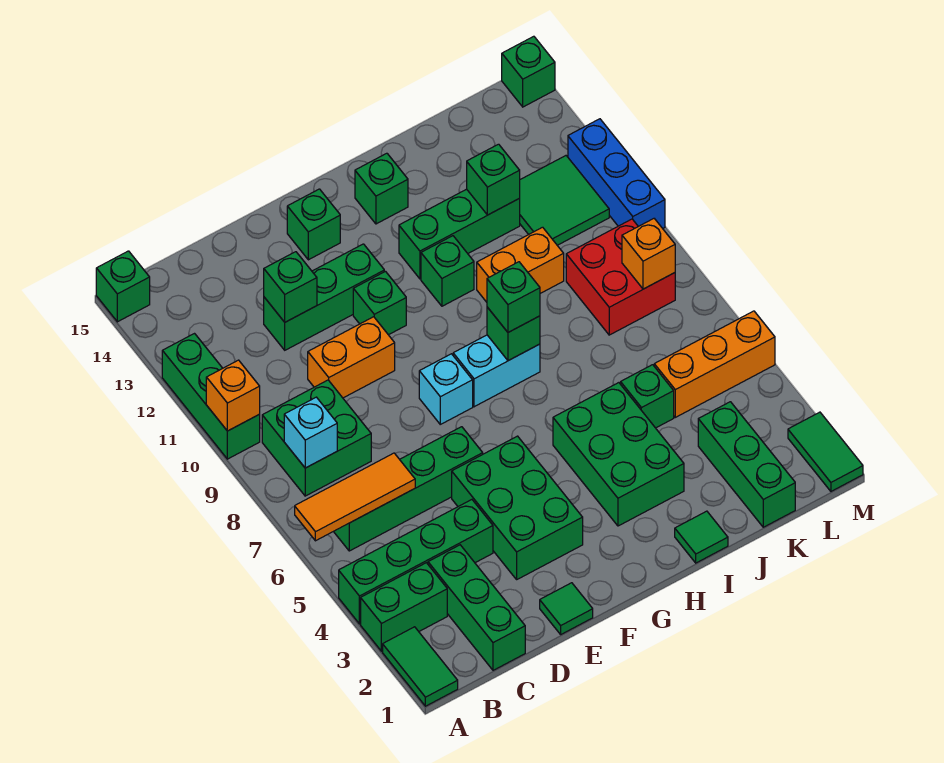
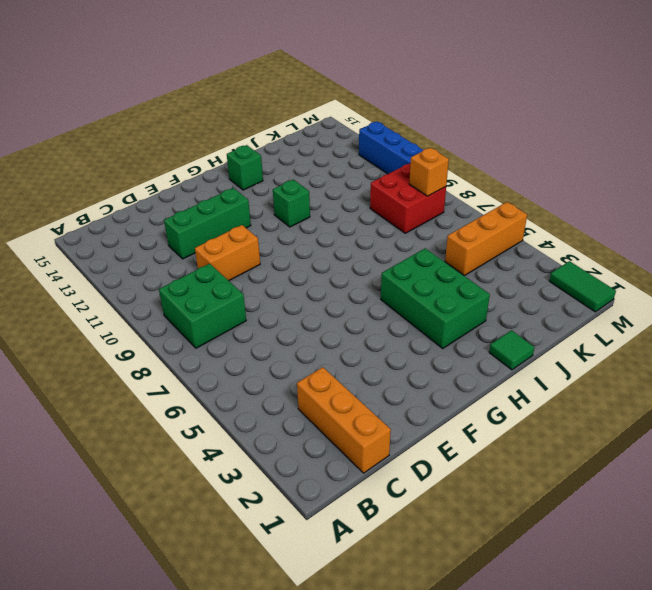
orange 1x3 brick [297,367,391,473] -> green 1x3 brick [428,545,525,670]
none -> green 1x2 tile [383,627,458,706]
none -> green 1x2 brick [361,563,447,651]
none -> green 1x4 brick [339,500,493,624]
none -> green 1x3 brick [162,334,260,459]

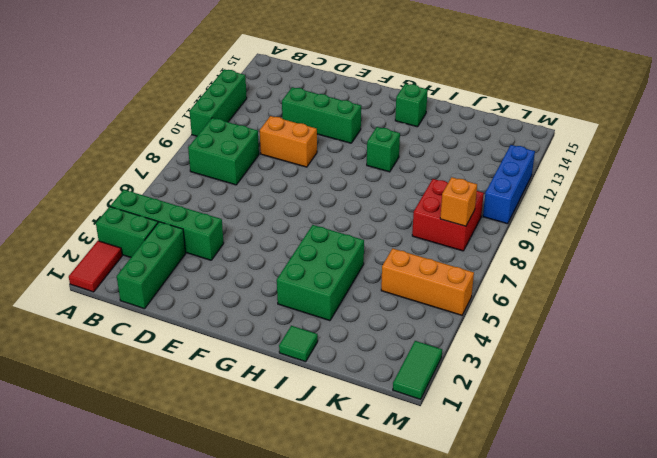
red 1x2 tile [69,241,122,292] -> green 1x2 tile [383,627,458,706]
none -> green 1x1 brick [96,251,150,322]
none -> green 1x4 brick [334,427,483,551]
none -> green 1x1 tile [540,583,593,634]
none -> green 2x3 brick [452,436,583,579]

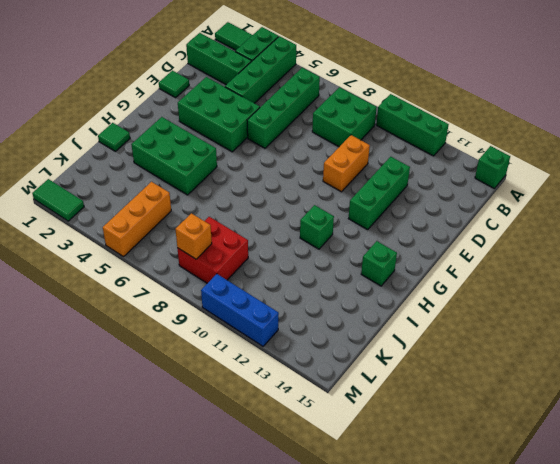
none -> cyan 1x1 brick [419,354,473,424]
none -> green 1x1 brick [353,271,406,335]
none -> green 1x1 brick [287,189,340,260]
none -> cyan 1x2 brick [453,335,540,407]

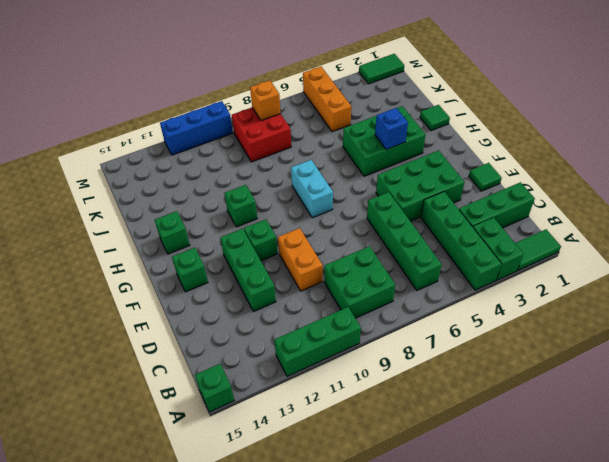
blue 1x1 brick [375,108,408,150] -> none
none -> cyan 1x1 brick [419,354,473,424]
none -> green 1x3 brick [399,189,520,279]
none -> orange 1x2 brick [477,227,564,302]
none -> green 1x1 brick [621,365,674,428]

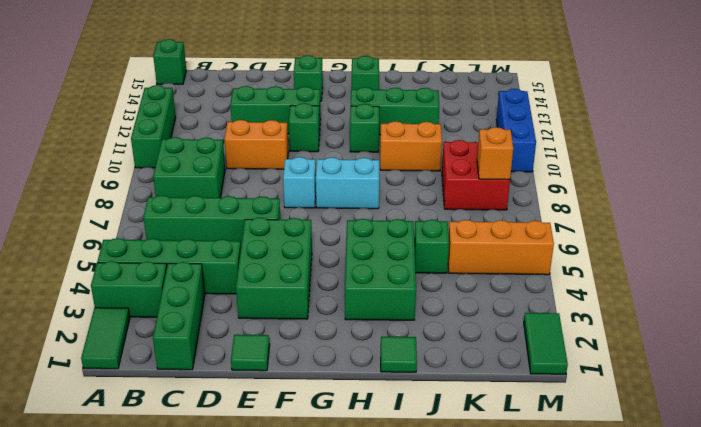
none -> green 1x3 brick [698,402,795,527]
none -> green 2x2 tile [520,156,609,245]
none -> green 1x1 brick [502,36,555,107]
none -> orange 1x3 tile [295,453,415,541]

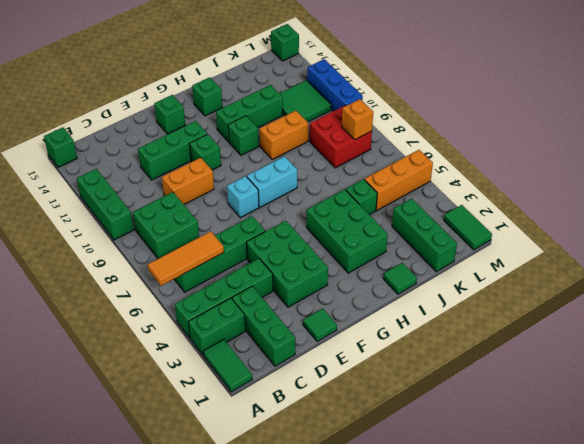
none -> orange 1x1 brick [206,360,260,431]
none -> cyan 1x1 brick [284,397,337,468]
none -> green 1x1 brick [264,252,317,322]
none -> green 1x1 brick [487,307,540,361]

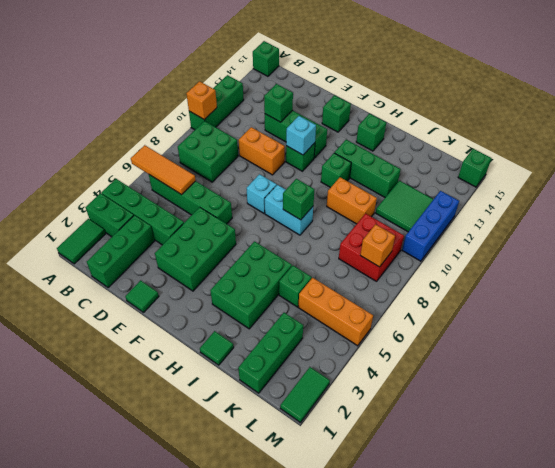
cyan 1x1 brick [286,116,316,155] -> cyan 1x1 brick moved to [284,397,337,468]
none -> green 1x1 brick [467,144,520,215]
none -> green 1x1 brick [487,262,540,332]

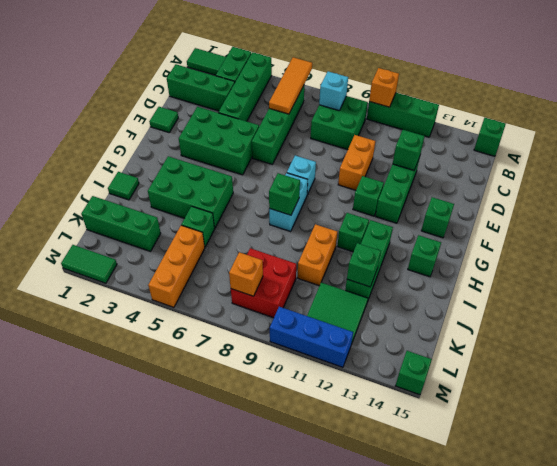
none -> green 1x1 brick [487,262,540,332]

